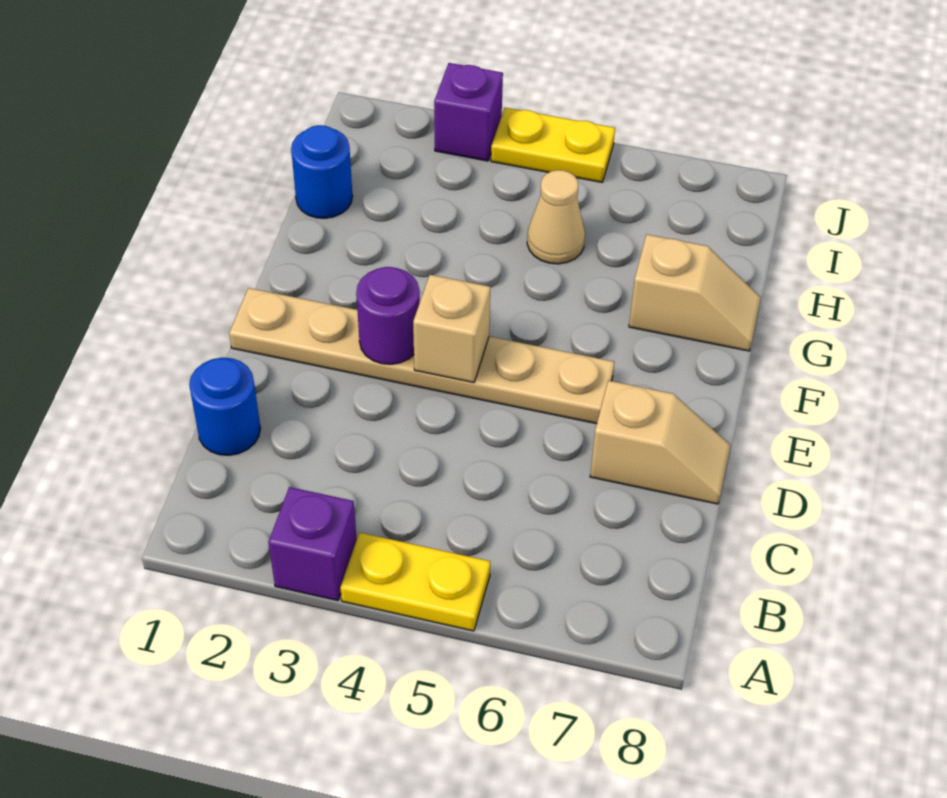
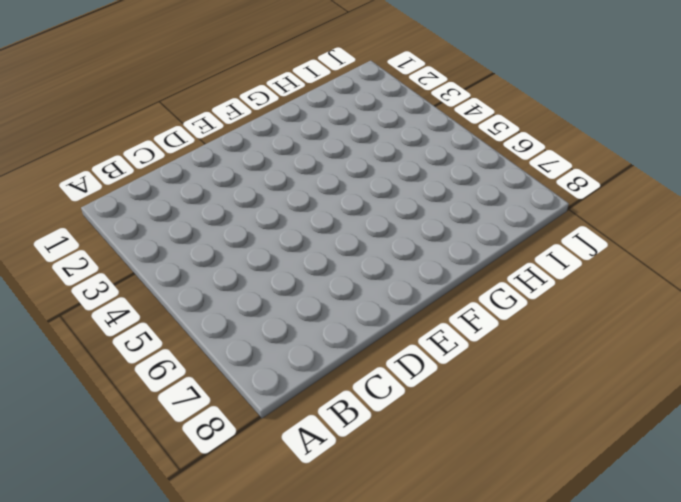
none -> purple 1x1 brick [268,487,357,601]
none -> yellow 1x2 plate [340,533,490,631]
none -> blue 1x1 round brick [189,358,260,455]

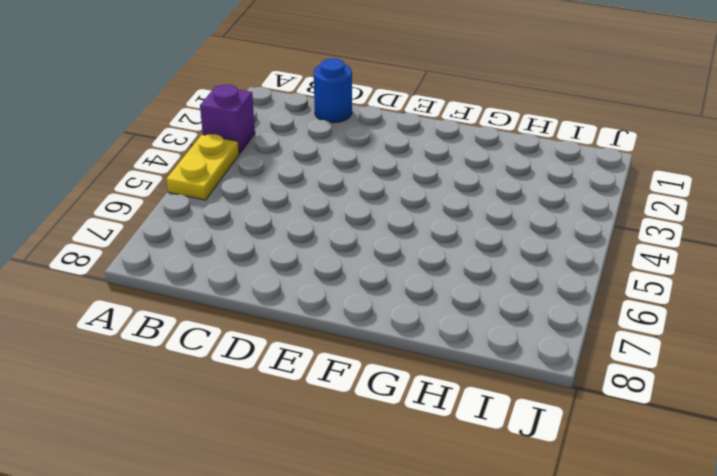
none -> tan 1x2 slope [590,380,730,504]
none -> tan 1x6 plate [229,288,614,424]
none -> tan 1x2 slope [629,234,761,351]

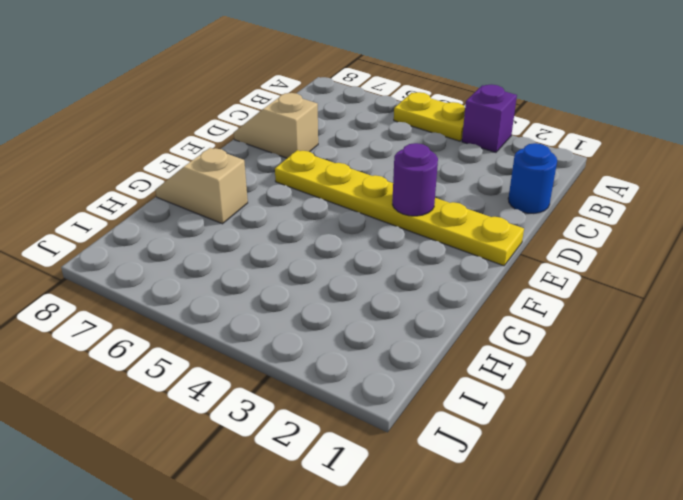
yellow 1x6 plate [275,150,524,266] -> tan 1x6 plate [229,288,614,424]
none -> blue 1x1 round brick [291,125,353,218]
none -> tan 1x1 cone [527,170,585,264]
none -> purple 1x1 brick [434,63,503,161]

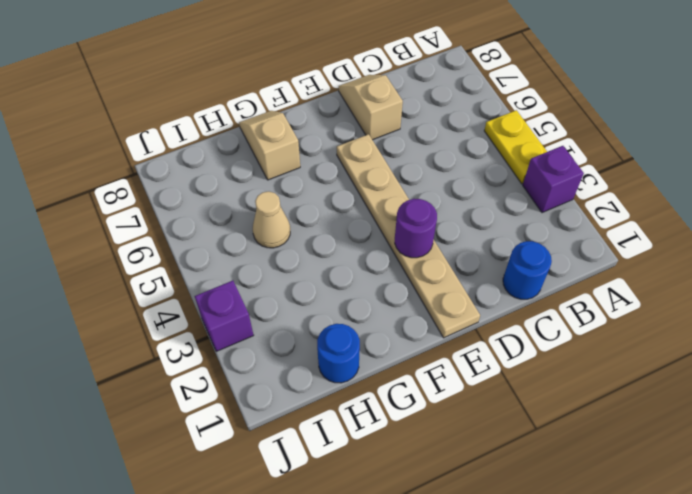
none -> yellow 1x2 plate [491,108,615,182]
none -> tan 1x1 brick [413,275,490,383]

